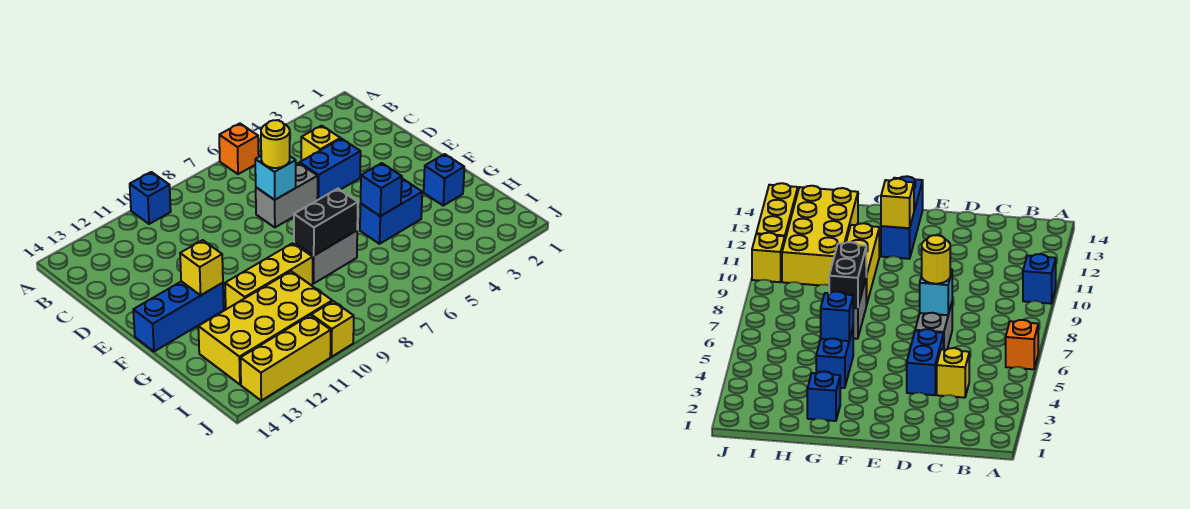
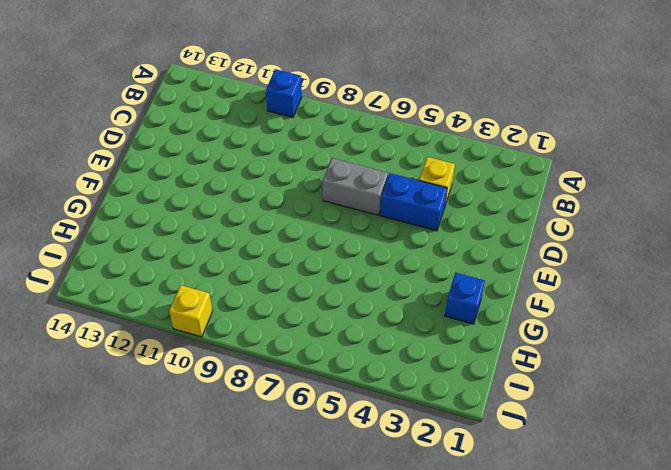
none -> orange 1x1 brick [219,123,259,174]
none -> blue 1x3 brick [133,281,224,352]
none -> blue 1x2 brick [360,179,422,244]

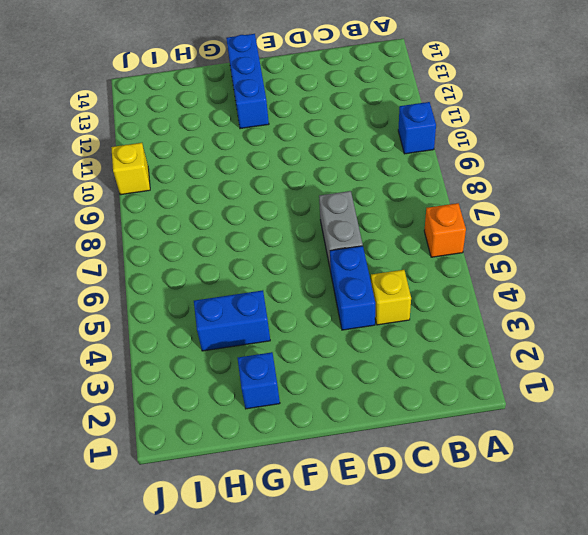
blue 1x2 brick [194,290,270,351] -> blue 1x2 brick turned to [360,179,422,244]
none -> grey 1x2 brick [294,231,357,283]
none -> yellow 1x3 brick [225,243,313,309]
none -> yellow 2x4 brick [198,271,332,384]

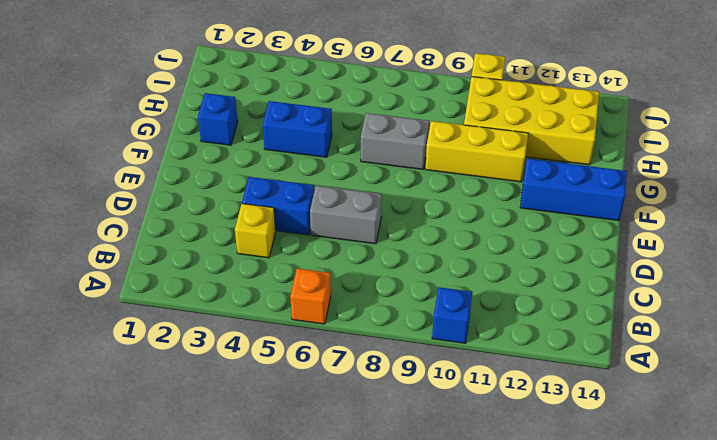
none -> yellow 1x3 brick [240,315,331,401]
none -> cyan 1x1 brick [255,156,296,200]
none -> yellow 1x1 brick [180,240,223,295]

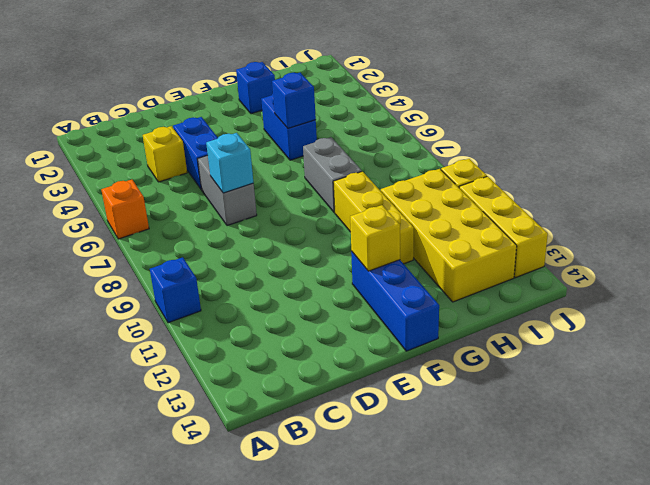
none -> black 1x2 brick [294,189,358,256]
none -> yellow 1x1 round brick [261,120,290,168]

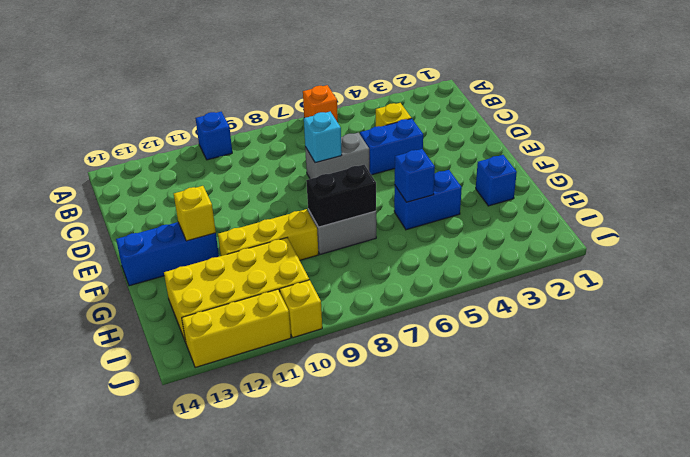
none -> yellow 1x1 round brick [261,120,290,168]

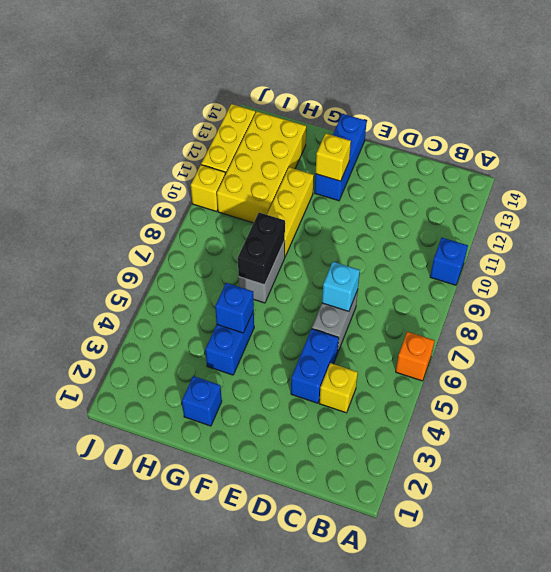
none -> yellow 1x1 round brick [261,120,290,168]

